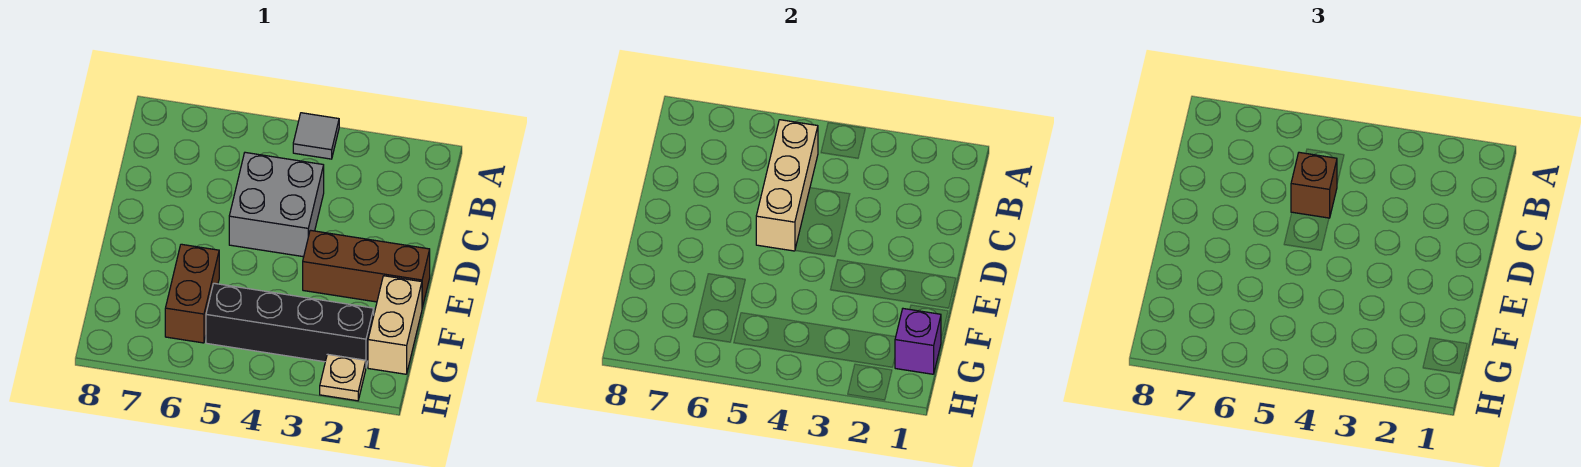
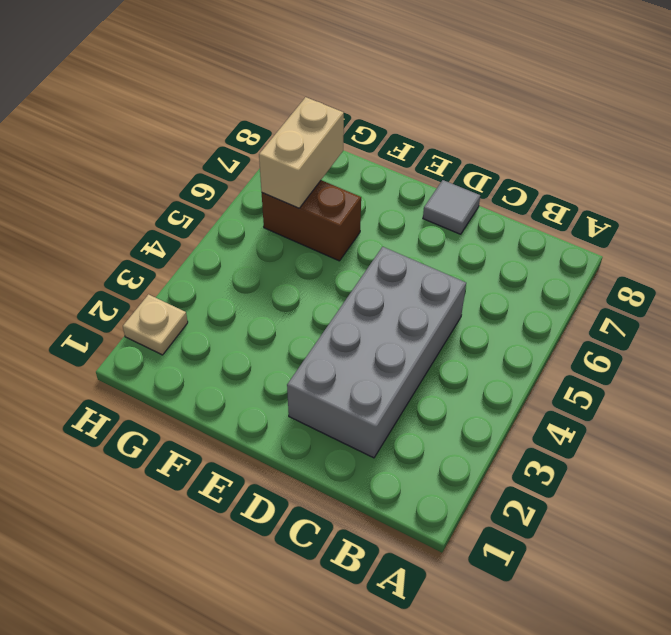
grey 2x4 brick [287,247,466,458] -> grey 2x2 brick [229,152,324,257]
grey 1x1 tile [423,180,480,234] -> grey 1x1 tile moved to [293,113,339,159]
tan 1x2 brick [259,97,344,208] -> tan 1x2 brick turned to [368,276,422,374]
none -> brown 1x3 brick [303,230,430,308]
none -> black 1x4 brick [206,283,374,367]

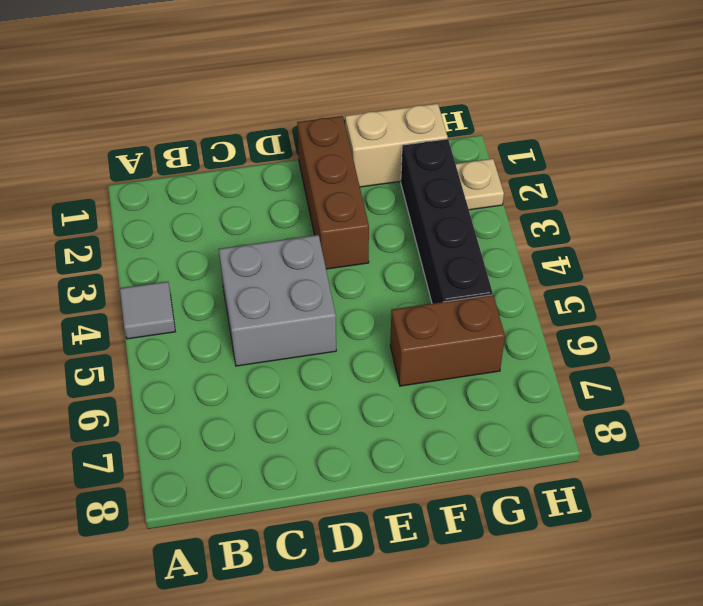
none -> tan 1x3 brick [756,120,818,251]
none -> purple 1x1 brick [895,309,941,374]

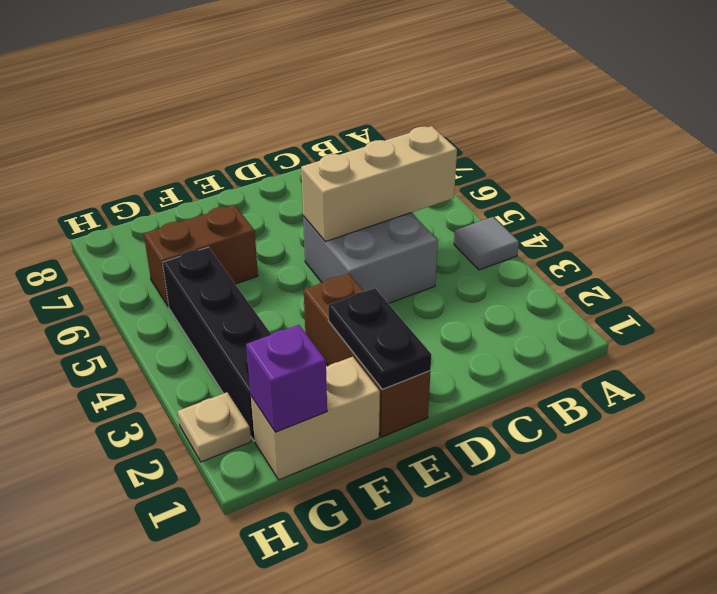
black 1x2 plate [328,288,432,389] -> none
none -> brown 1x1 brick [1291,152,1337,218]

